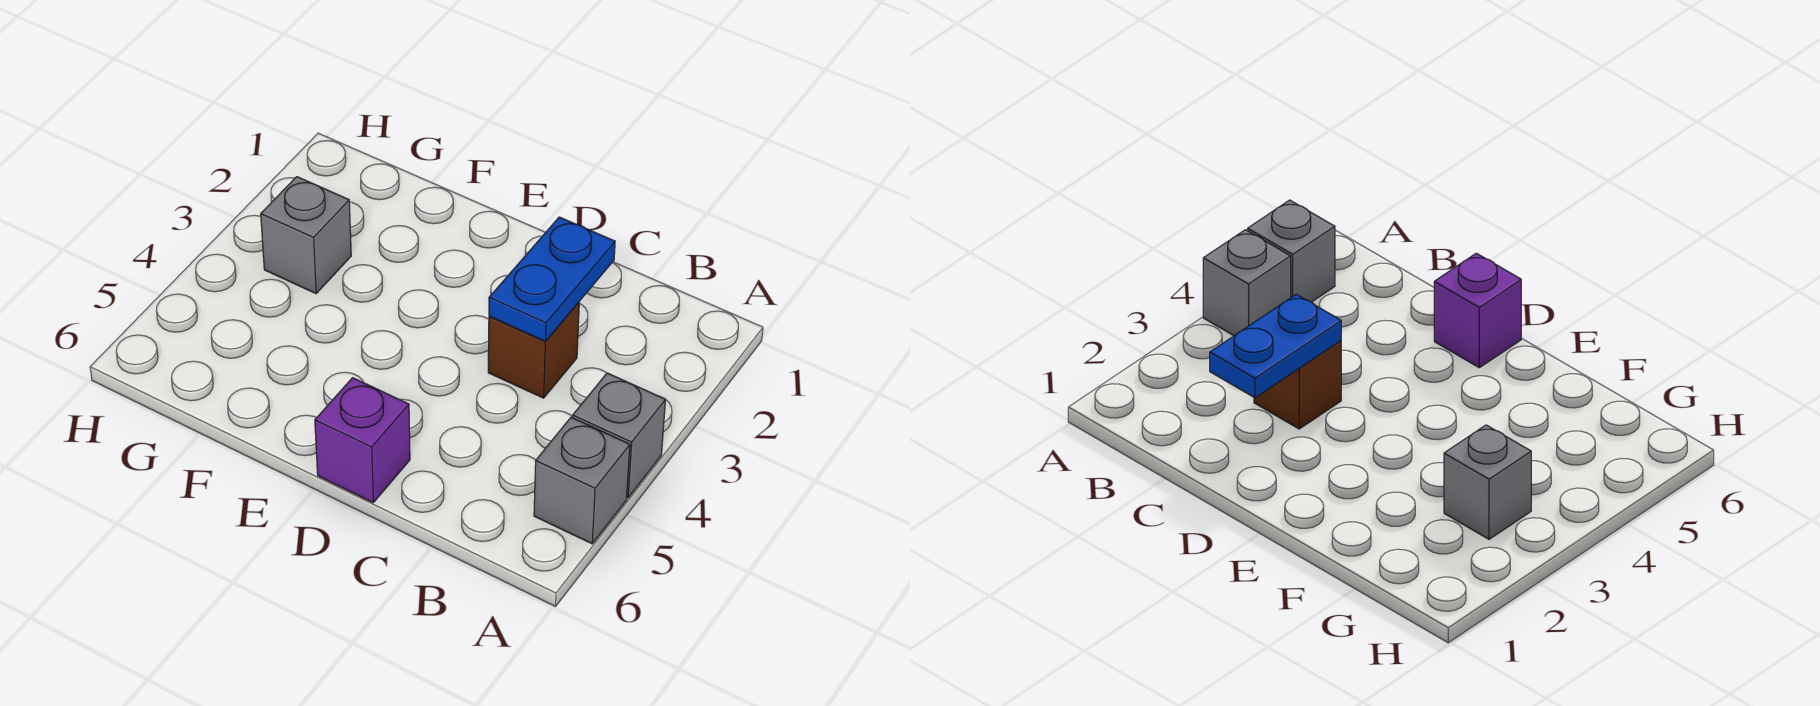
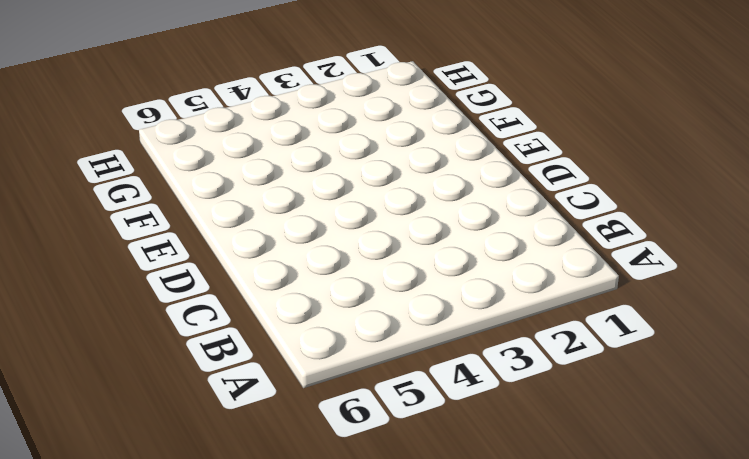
none -> grey 1x1 brick [573,373,665,498]
none -> grey 1x1 brick [534,417,630,544]

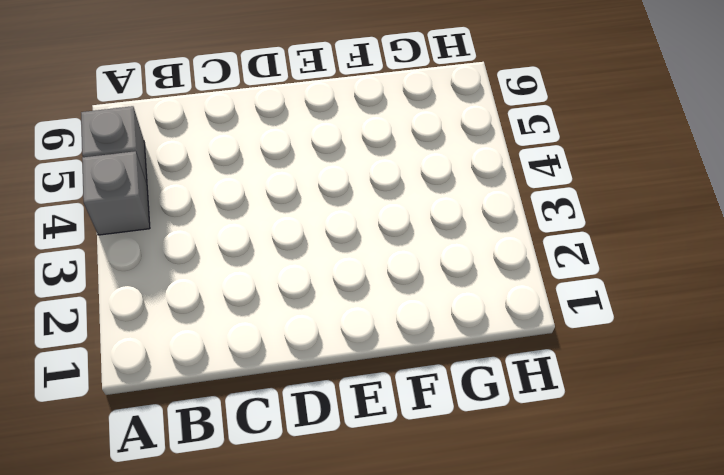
none -> brown 1x1 brick [488,302,579,398]
none -> purple 1x1 brick [315,378,410,502]

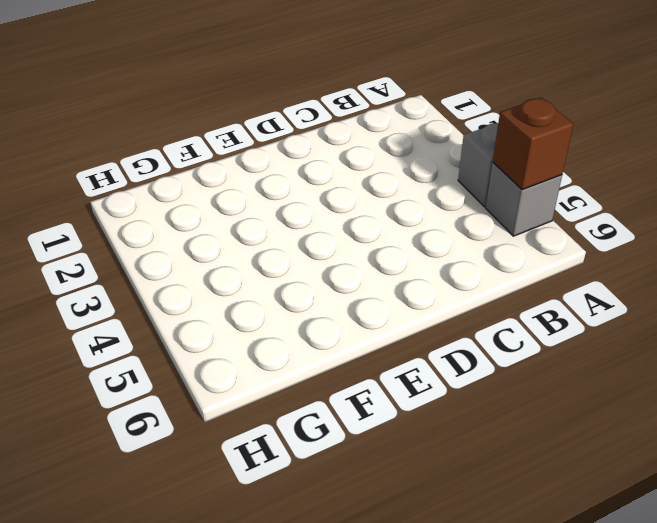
brown 1x1 brick [493,98,573,190] -> brown 1x1 brick moved to [488,302,579,398]
none -> purple 1x1 brick [315,378,410,502]
none -> grey 1x1 brick [261,177,351,293]

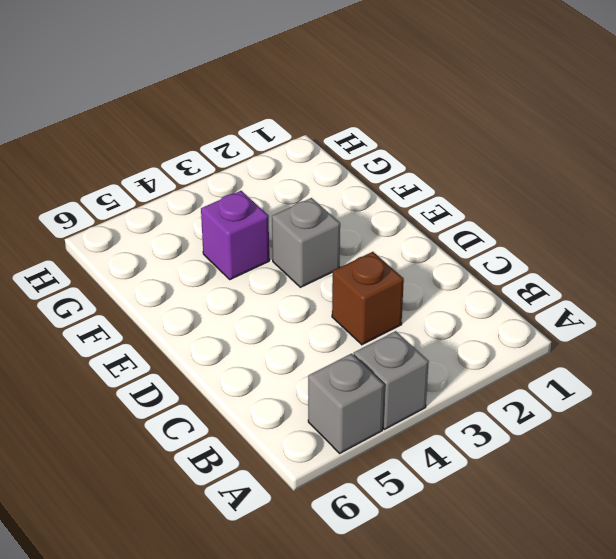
grey 1x1 brick [272,198,340,287] -> grey 1x1 brick moved to [261,177,351,293]
purple 1x1 brick [201,191,269,279] -> purple 1x1 brick moved to [315,378,410,502]
none -> blue 1x2 plate [489,217,615,341]

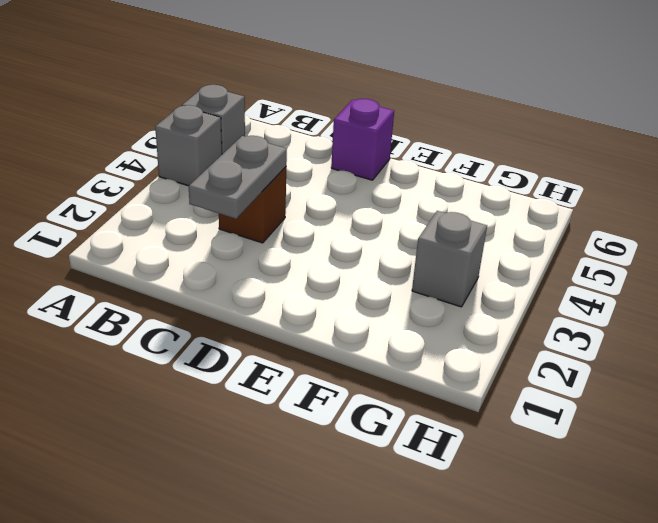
grey 1x2 plate [189,136,287,219] -> blue 1x2 plate [489,217,615,341]

